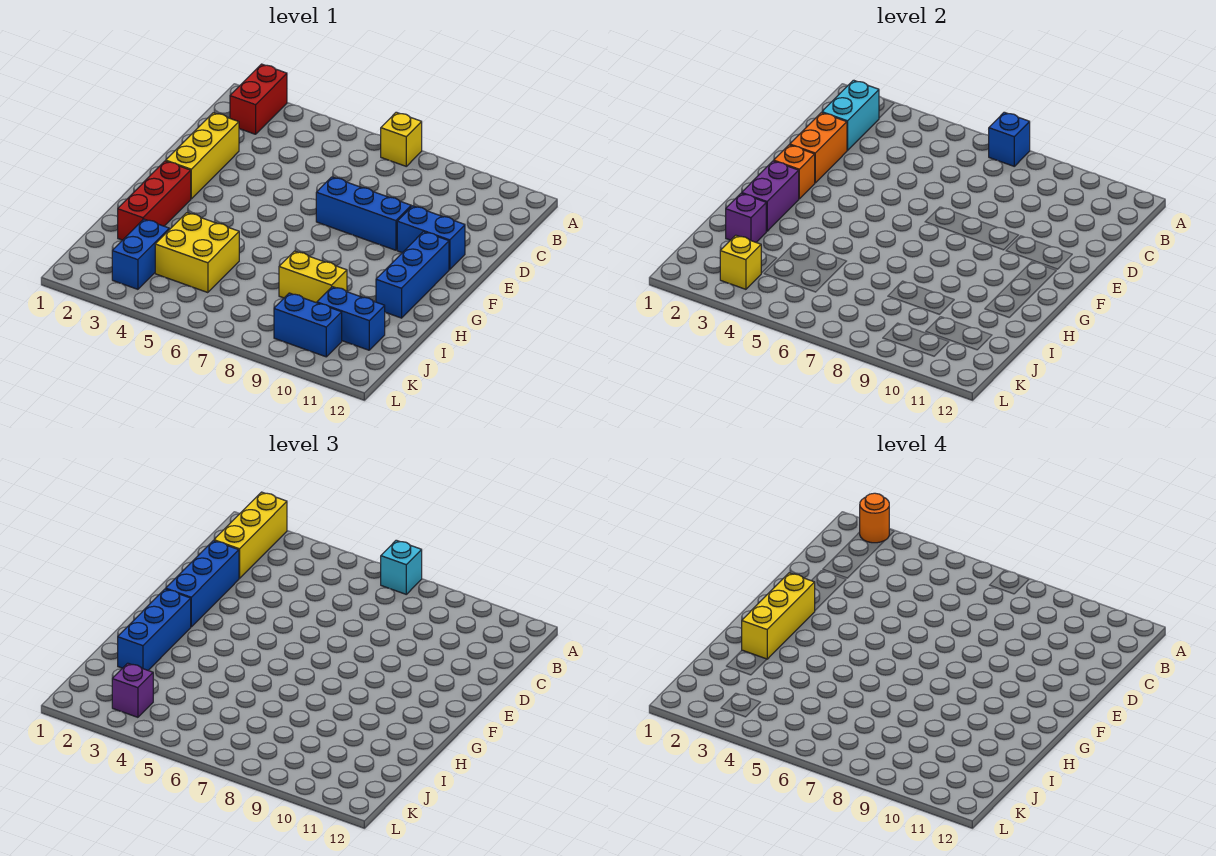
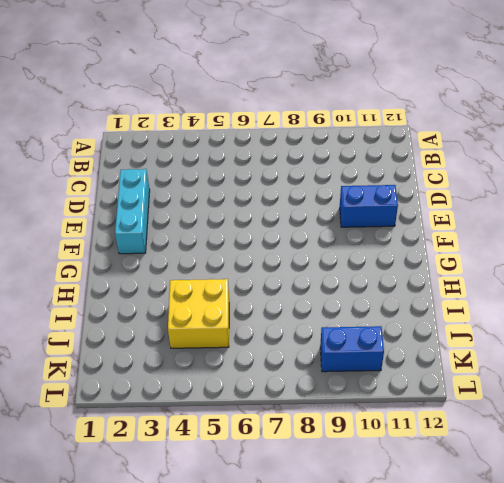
cyan 1x3 brick [115,169,150,254] -> yellow 1x3 brick [166,113,239,199]
none -> red 1x2 brick [230,64,287,134]
none -> yellow 1x1 brick [381,112,422,166]
none -> blue 1x3 brick [316,177,411,250]

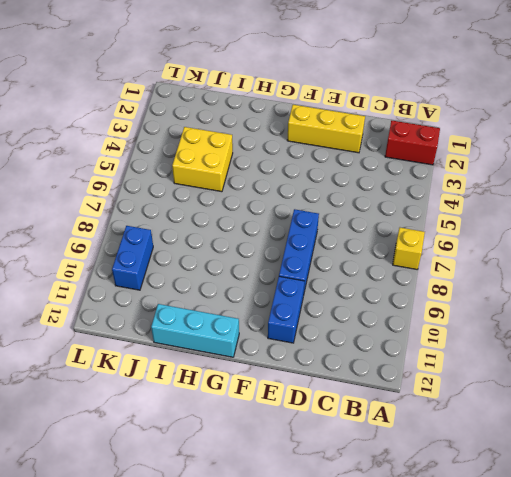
cyan 1x3 brick [151,304,239,357] -> none
none -> blue 1x3 brick [376,232,449,318]
none -> red 1x3 brick [118,161,191,240]
none -> yellow 1x2 brick [279,251,347,303]

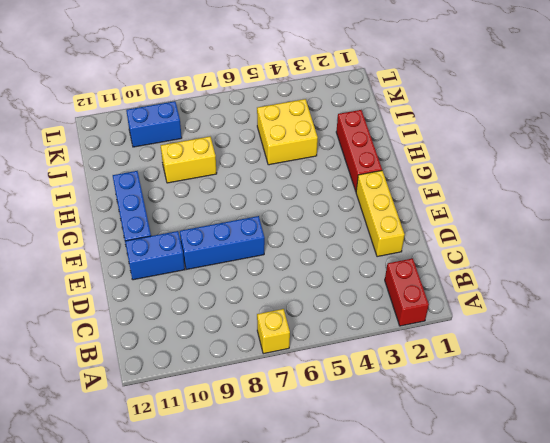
none -> blue 1x2 brick [112,219,169,289]
none -> blue 1x2 brick [317,287,385,350]
none -> blue 1x1 brick [989,112,1030,166]

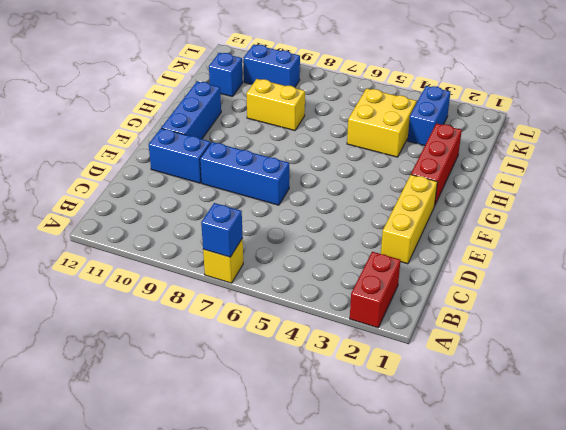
blue 1x1 brick [209,53,243,97] -> blue 1x2 brick [317,287,385,350]
none -> cyan 1x2 brick [822,80,879,151]
none -> orange 1x2 brick [790,113,847,183]
none -> orange 1x1 brick [774,145,815,199]

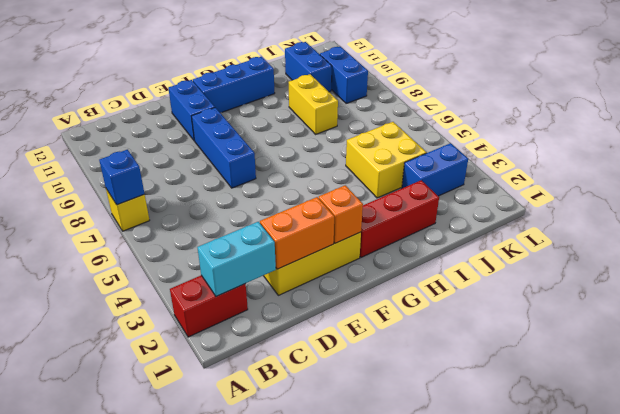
none -> purple 1x2 brick [742,161,799,231]
none -> purple 1x1 brick [726,193,766,242]
none -> yellow 1x1 brick [720,235,761,289]

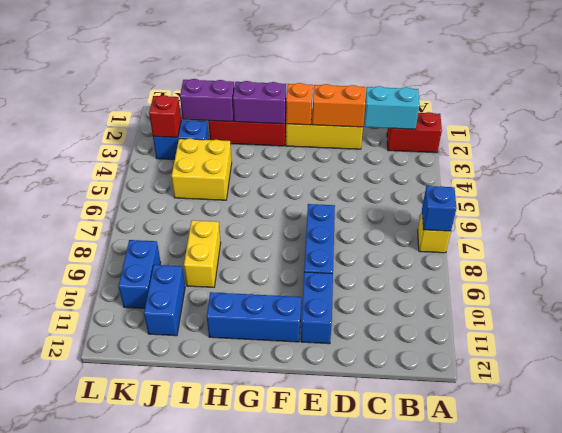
purple 1x2 brick [180,79,234,122] -> purple 1x1 brick [726,193,766,242]
red 1x1 brick [149,95,181,137] -> yellow 1x1 brick [720,235,761,289]
none -> yellow 1x3 brick [214,492,287,579]
none -> cyan 1x1 brick [381,540,422,594]
none -> blue 1x3 brick [166,541,239,627]

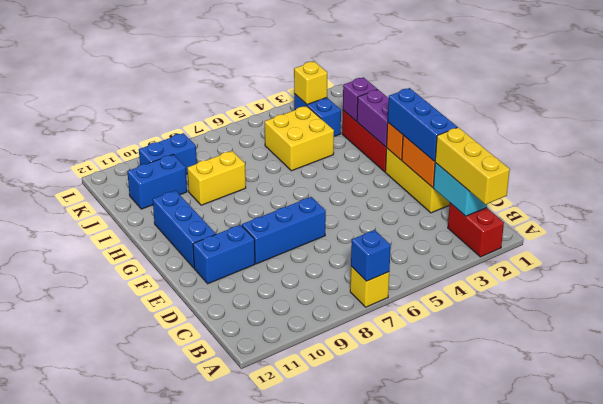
none -> cyan 1x1 brick [381,540,422,594]
none -> blue 1x3 brick [118,589,191,670]
none -> purple 1x1 brick [112,663,153,717]

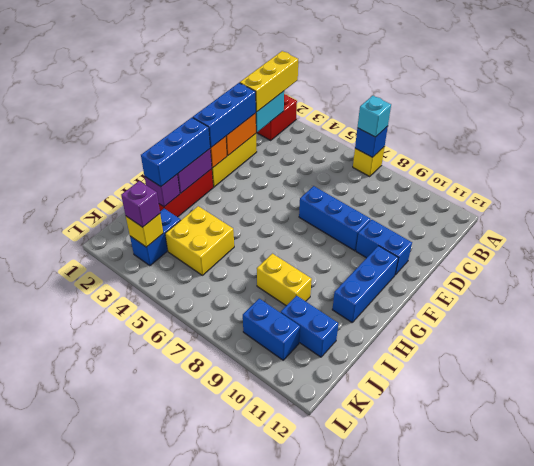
none -> orange 1x1 round brick [860,493,889,543]
none -> yellow 1x3 brick [742,573,815,659]

